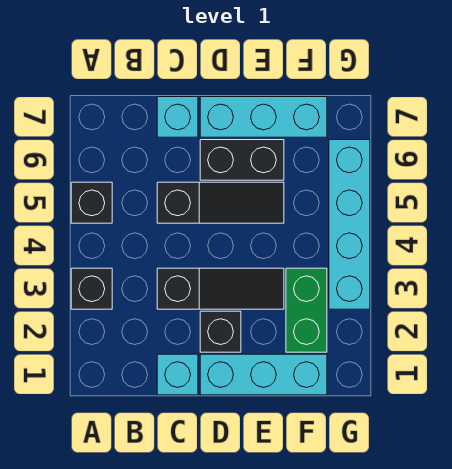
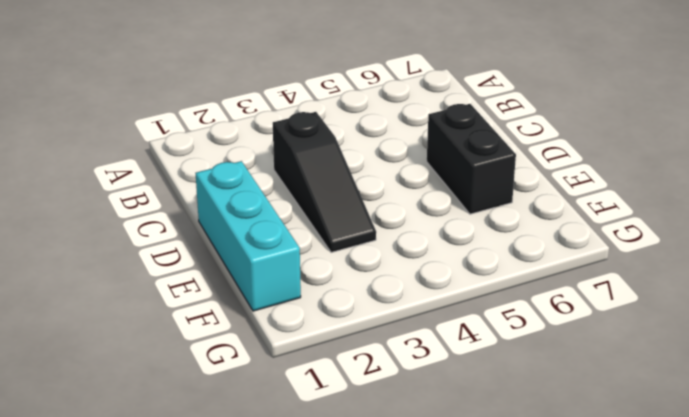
none -> black 1x1 brick [71,268,112,309]
none -> black 1x1 brick [71,182,112,223]
none -> cyan 1x1 brick [157,354,198,395]

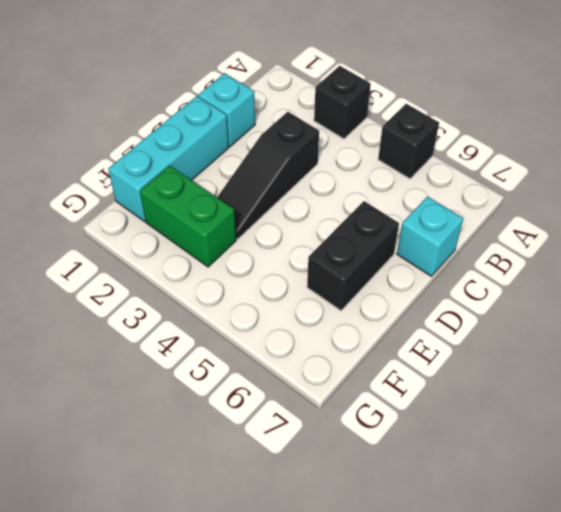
none -> black 1x3 slope [157,182,284,223]
none -> black 1x1 brick [200,311,241,352]
none -> cyan 1x3 brick [200,97,327,137]

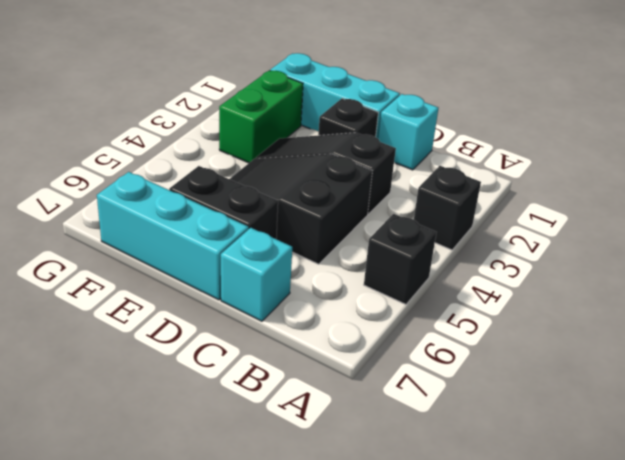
black 2x3 slope [230,154,372,264] -> black 1x3 slope [157,182,284,223]
none -> cyan 1x4 brick [329,140,370,309]

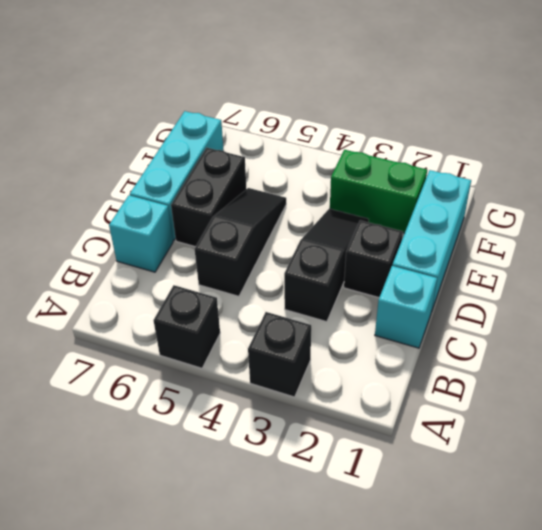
none -> cyan 1x4 brick [329,140,370,309]

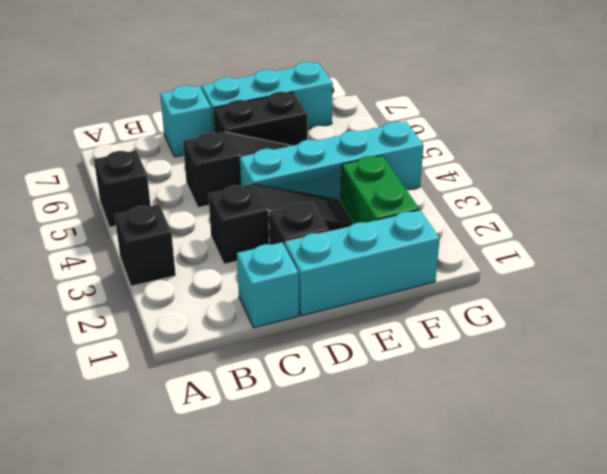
cyan 1x4 brick [240,122,424,202] -> cyan 1x4 brick turned to [329,140,370,309]

